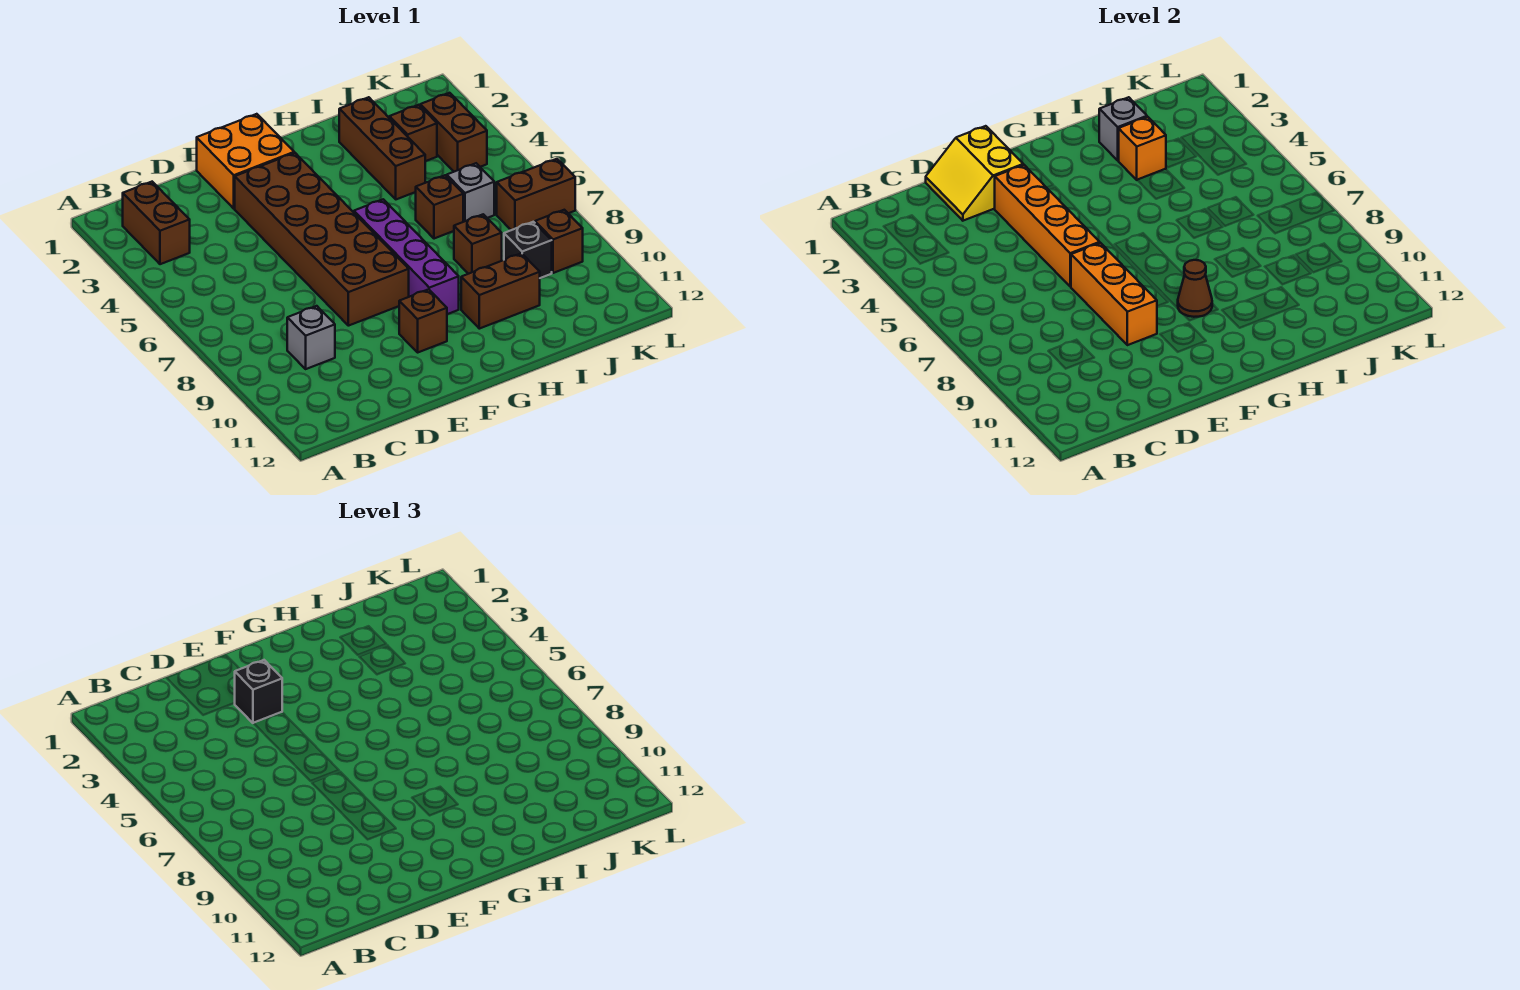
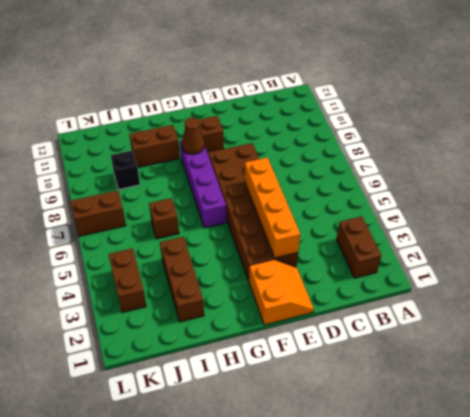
orange 2x2 slope [249,260,314,325] -> orange 2x2 brick [197,114,294,209]
none -> grey 1x1 brick [287,306,335,369]
none -> brown 1x1 brick [454,214,502,274]
none -> brown 1x1 brick [389,105,437,161]

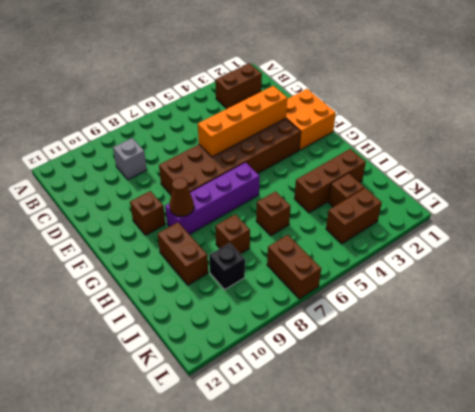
none -> grey 1x1 brick [447,163,494,222]
none -> brown 1x1 brick [535,210,583,273]
none -> yellow 2x2 slope [926,126,1023,221]

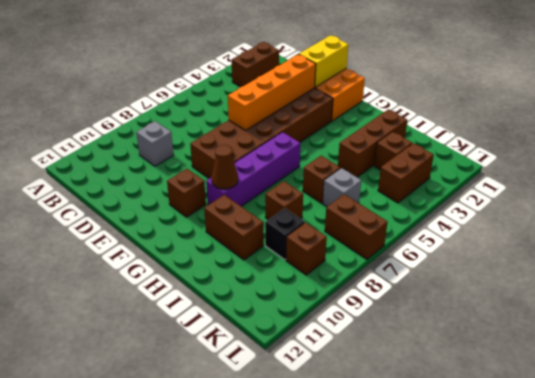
none -> orange 1x3 brick [1071,243,1157,345]
none -> grey 1x1 brick [1099,97,1147,160]
none -> orange 1x1 brick [1118,117,1166,180]

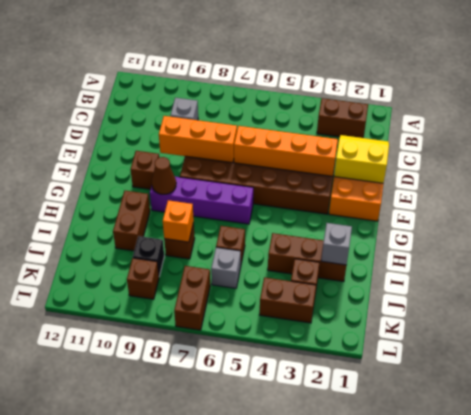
orange 1x1 brick [163,200,194,242] -> orange 1x1 brick moved to [1118,117,1166,180]
none -> black 1x1 brick [235,660,282,723]

